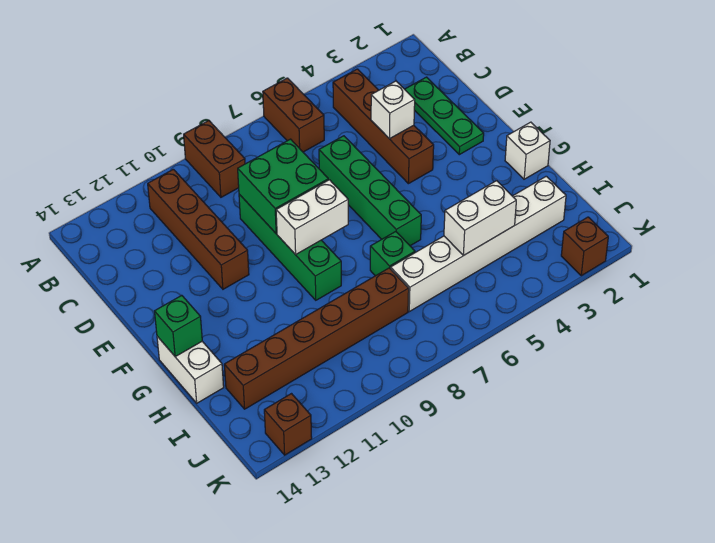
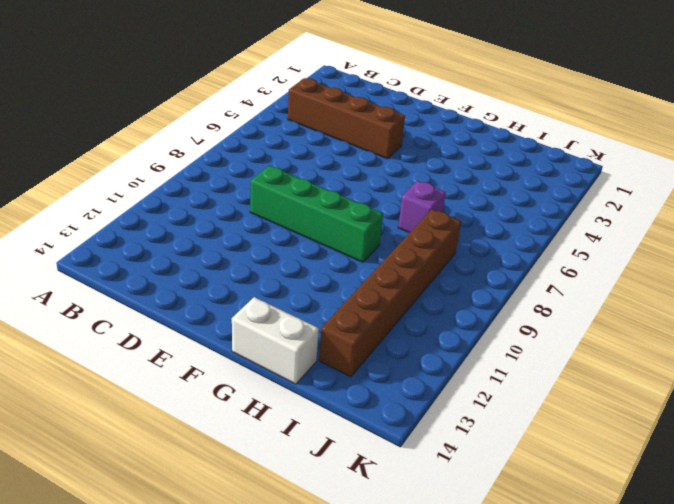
purple 1x1 brick [398,181,446,233] -> green 1x1 brick [370,231,415,276]
none -> brown 1x2 brick [263,78,324,152]
none -> brown 1x2 brick [184,121,245,197]
none -> brown 1x4 brick [148,169,249,289]

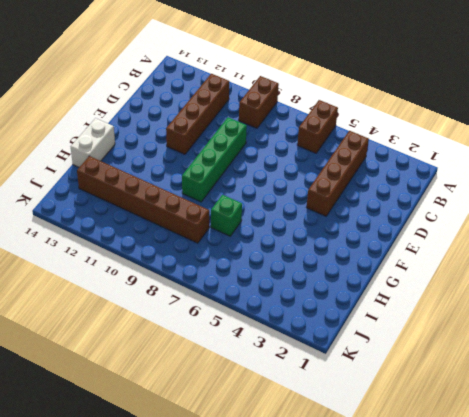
none -> green 1x3 plate [405,77,484,155]
none -> green 1x4 brick [319,136,421,246]
none -> white 1x1 brick [505,122,550,179]

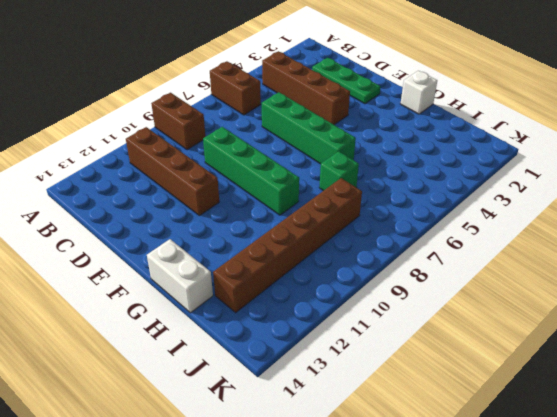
none -> white 1x6 brick [391,176,566,312]
none -> brown 1x1 brick [561,217,608,276]
none -> brown 1x1 brick [264,394,312,455]

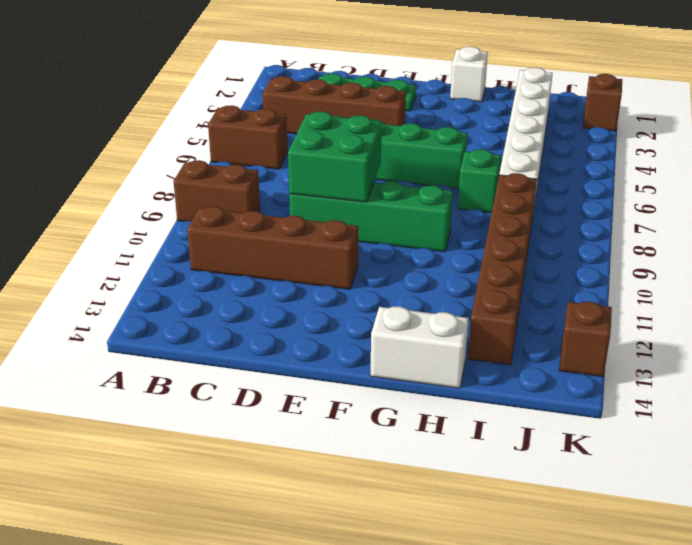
none -> white 1x1 brick [371,81,415,139]
none -> white 1x2 brick [276,180,348,255]
none -> green 1x1 brick [155,295,202,356]

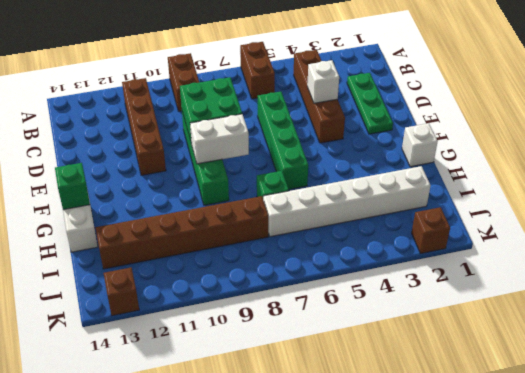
none -> white 1x2 brick [444,181,516,255]

